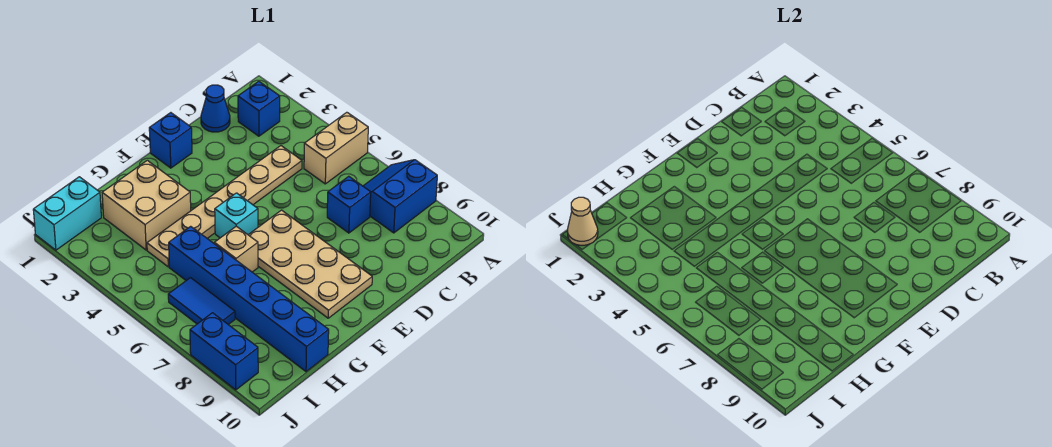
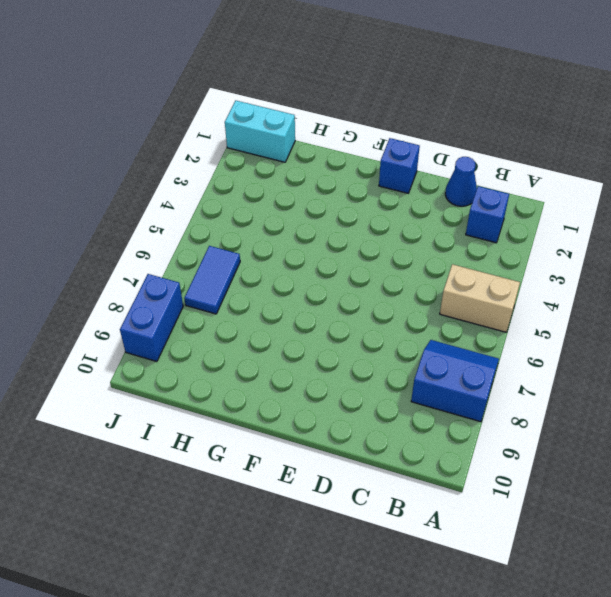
none -> tan 1x6 plate [147,146,302,267]
none -> blue 1x1 brick [327,176,371,233]
none -> tan 2x4 plate [248,210,372,318]

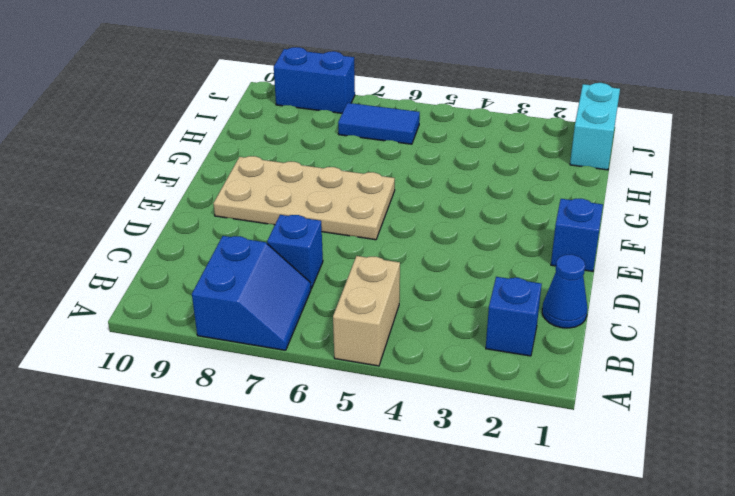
none -> tan 1x6 plate [147,146,302,267]
none -> cyan 1x1 brick [215,193,258,238]
none -> tan 2x2 brick [102,160,191,250]

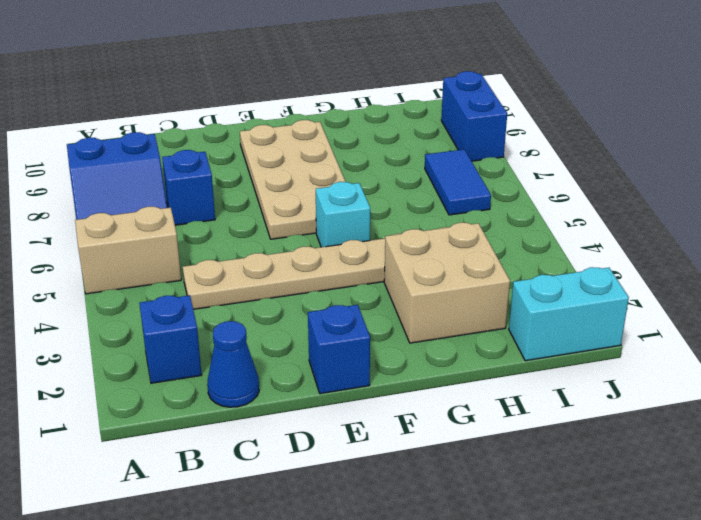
none -> tan 1x1 brick [214,226,258,272]
none -> blue 1x6 brick [169,226,329,372]
none -> tan 1x1 cone [567,197,598,245]

